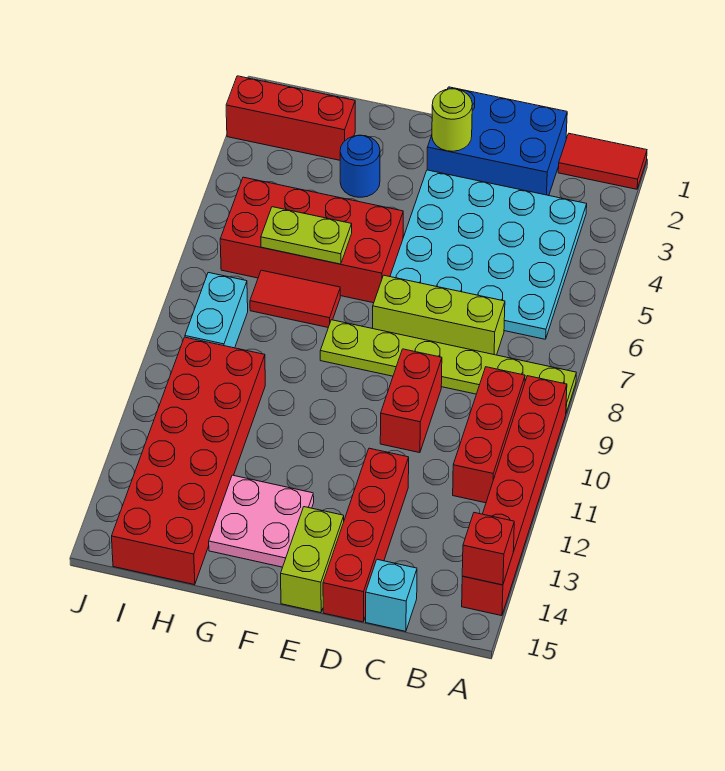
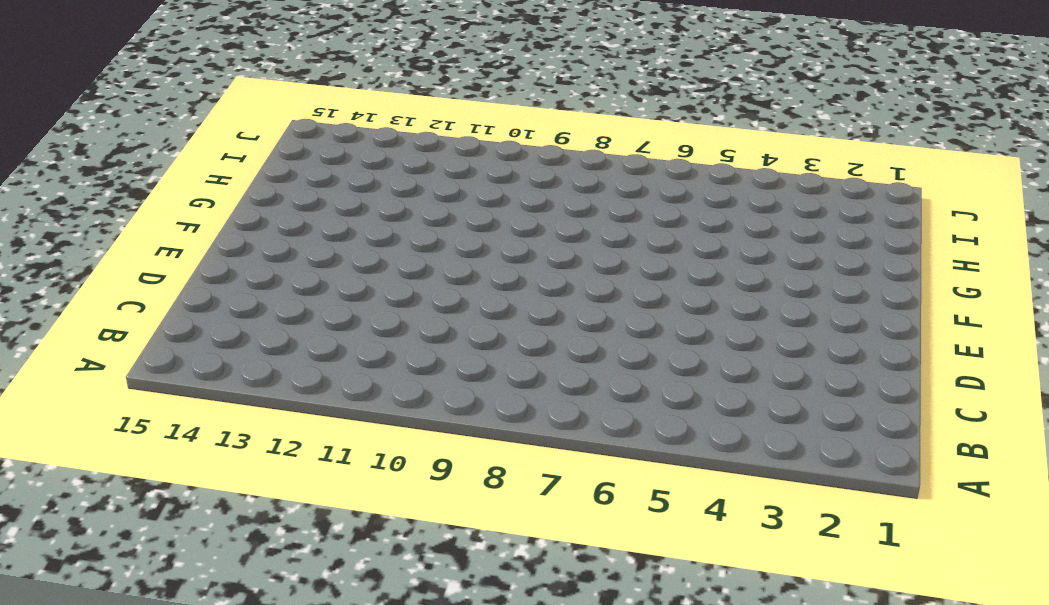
none -> red 1x2 tile [558,134,647,189]
none -> lime 1x6 plate [320,320,576,412]
none -> red 1x6 brick [462,376,567,616]

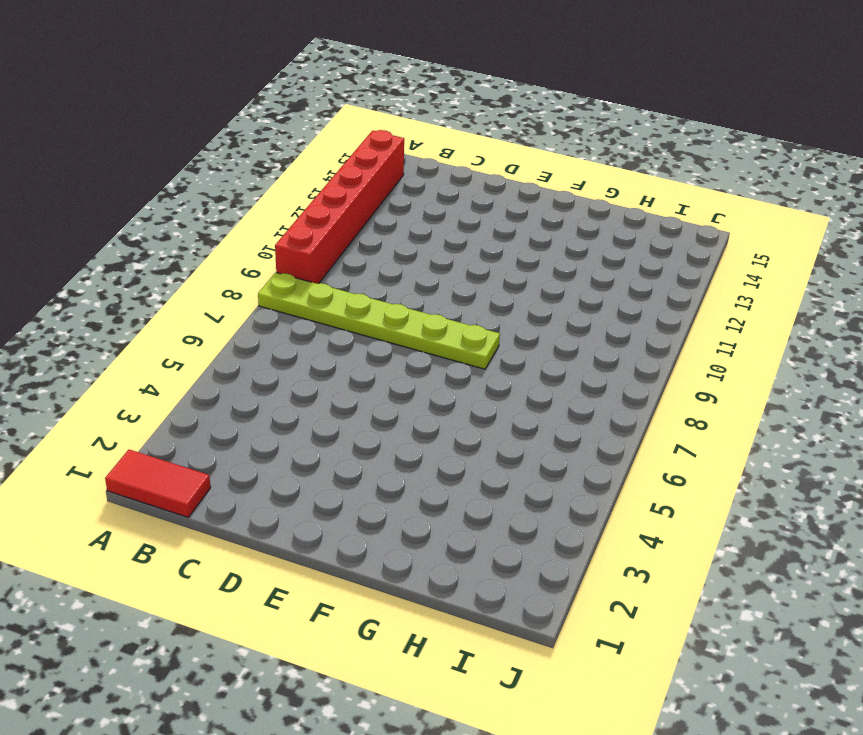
none -> cyan 4x4 plate [390,170,587,339]
none -> red 1x3 brick [453,367,525,503]
none -> blue 2x3 brick [427,87,567,196]

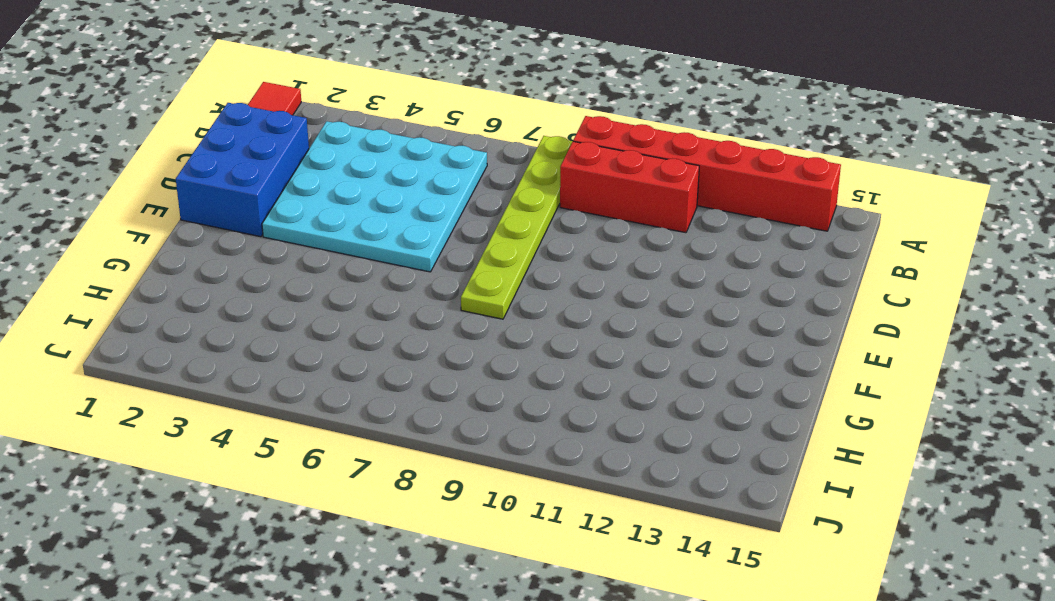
none -> lime 1x3 brick [373,275,505,355]
none -> cyan 1x1 brick [366,559,417,631]
none -> red 1x2 brick [380,349,442,453]

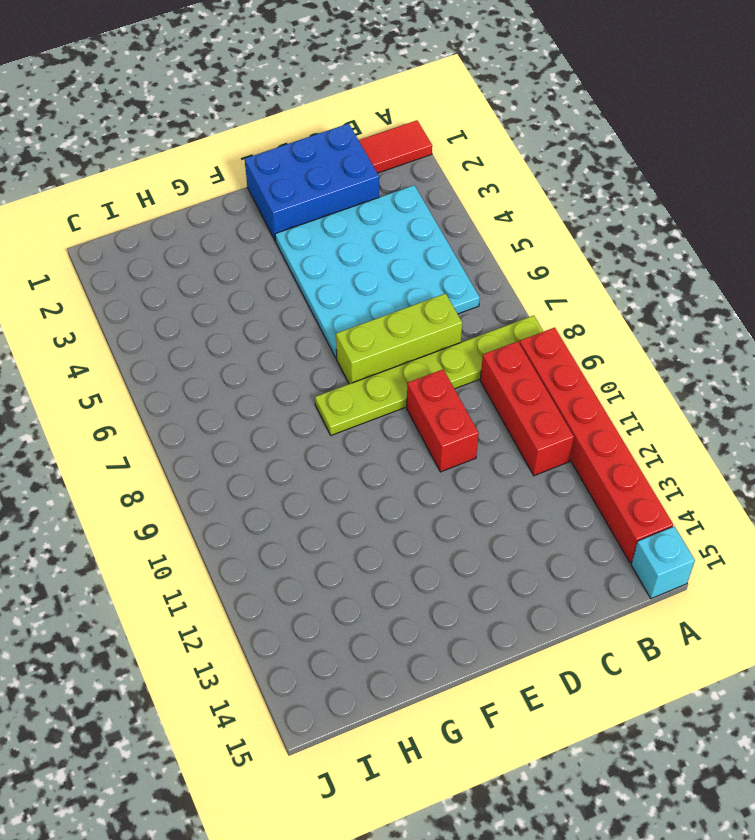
cyan 1x1 brick [631,526,695,599] -> cyan 1x1 brick moved to [366,559,417,631]
none -> red 1x4 brick [323,448,409,622]
none -> lime 1x2 brick [281,507,344,613]
none -> red 2x4 brick [220,177,403,303]

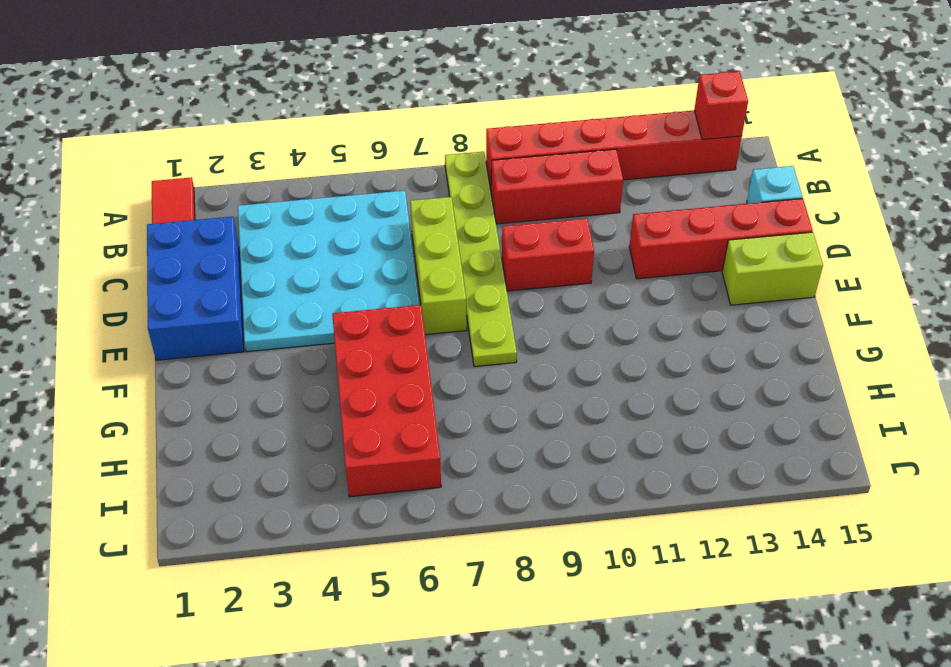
none -> pink 2x2 plate [209,475,314,567]
none -> blue 1x1 round brick [340,135,380,197]
none -> red 1x2 tile [250,270,340,327]

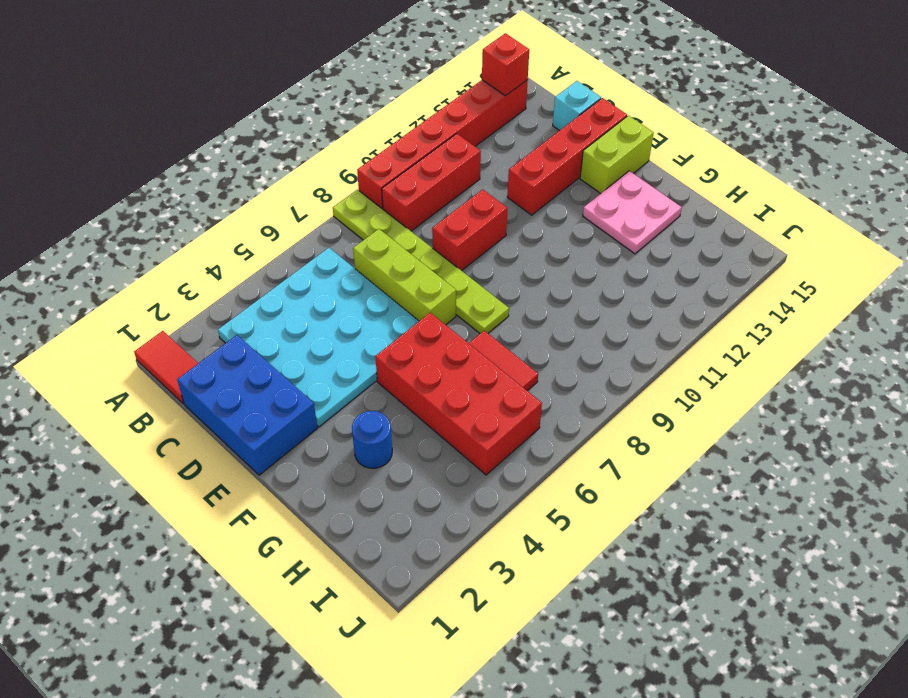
none -> red 1x3 brick [226,76,355,160]
none -> red 2x6 brick [112,337,265,585]
none -> cyan 1x2 brick [185,273,248,348]

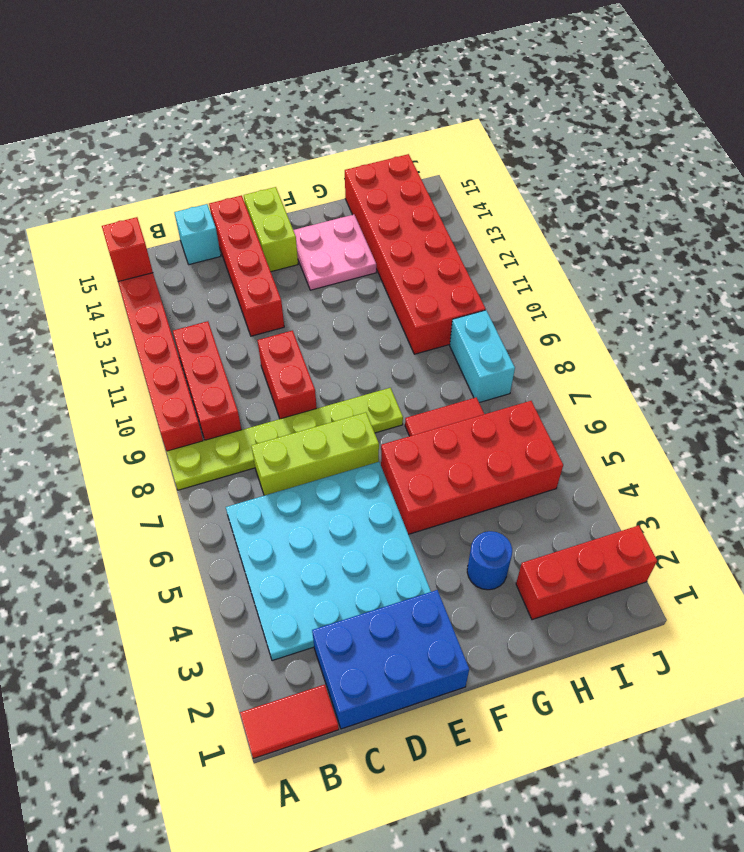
none -> lime 1x1 round brick [432,89,472,151]
none -> lime 1x2 plate [261,207,352,264]

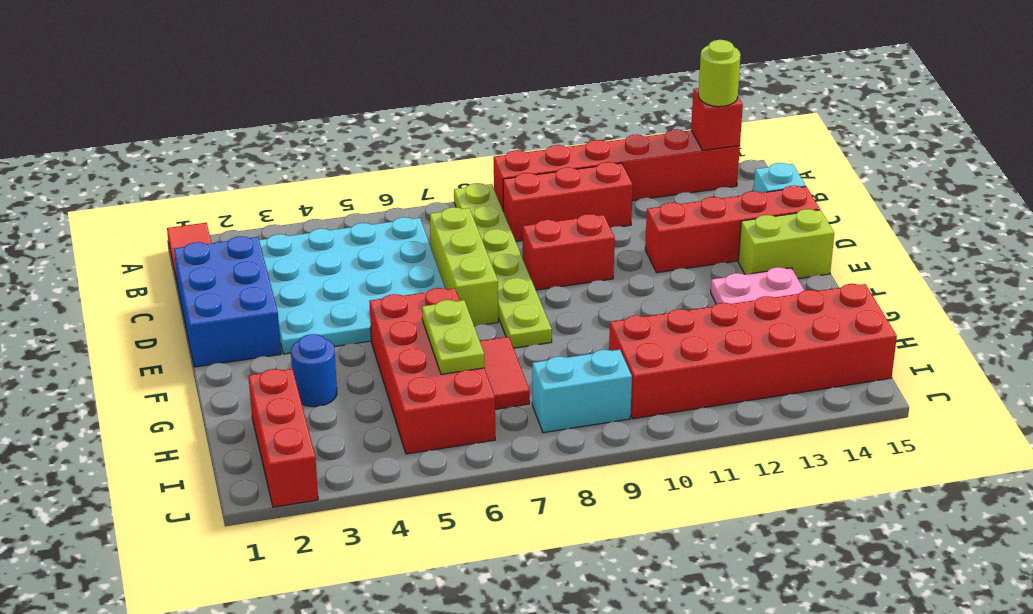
lime 1x1 round brick [698,40,741,107] -> lime 1x1 round brick moved to [432,89,472,151]

